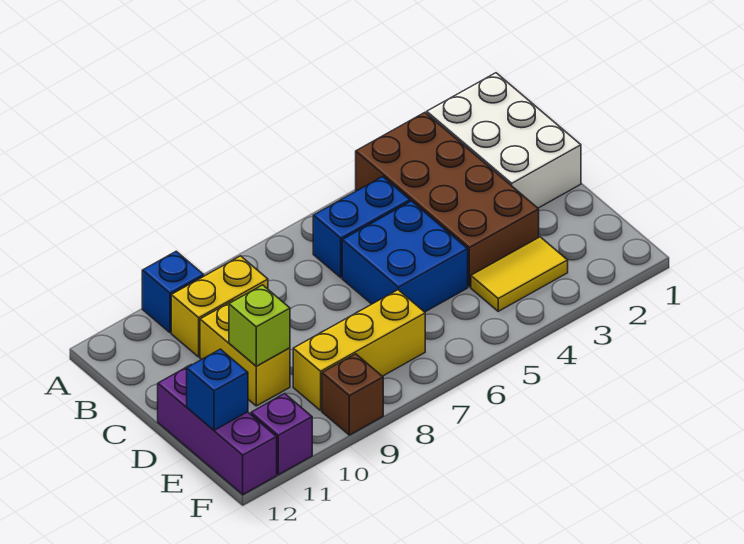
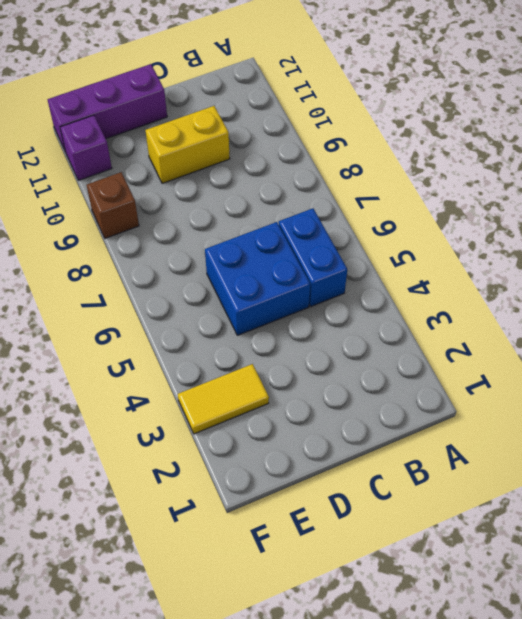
yellow 1x2 tile [178,364,269,434] -> yellow 1x2 tile turned to [471,237,568,311]
none -> white 2x3 brick [427,73,581,208]
none -> brown 2x4 brick [356,113,539,287]
none -> blue 1x1 brick [142,251,204,332]

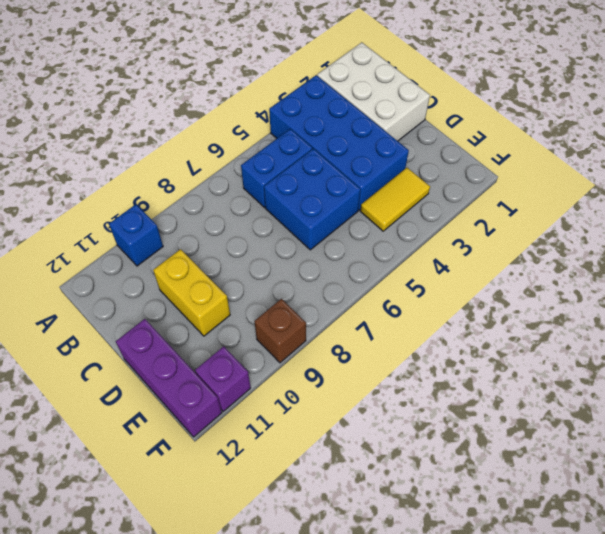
blue 2x4 brick [269,75,409,210] -> brown 2x4 brick [356,113,539,287]
none -> yellow 1x2 brick [171,256,268,357]
none -> yellow 1x3 brick [293,290,425,410]
none -> lime 1x1 brick [229,285,290,366]

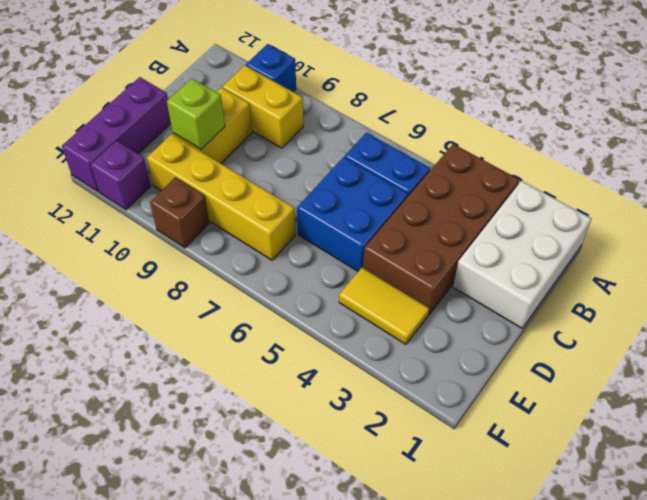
yellow 1x4 brick [147,134,295,260] -> yellow 1x3 brick [293,290,425,410]
none -> blue 1x1 brick [187,349,248,430]

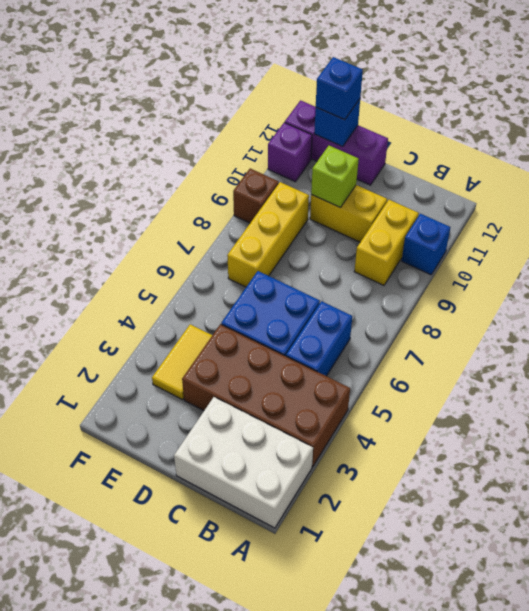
blue 1x1 brick [316,57,363,120] -> none

